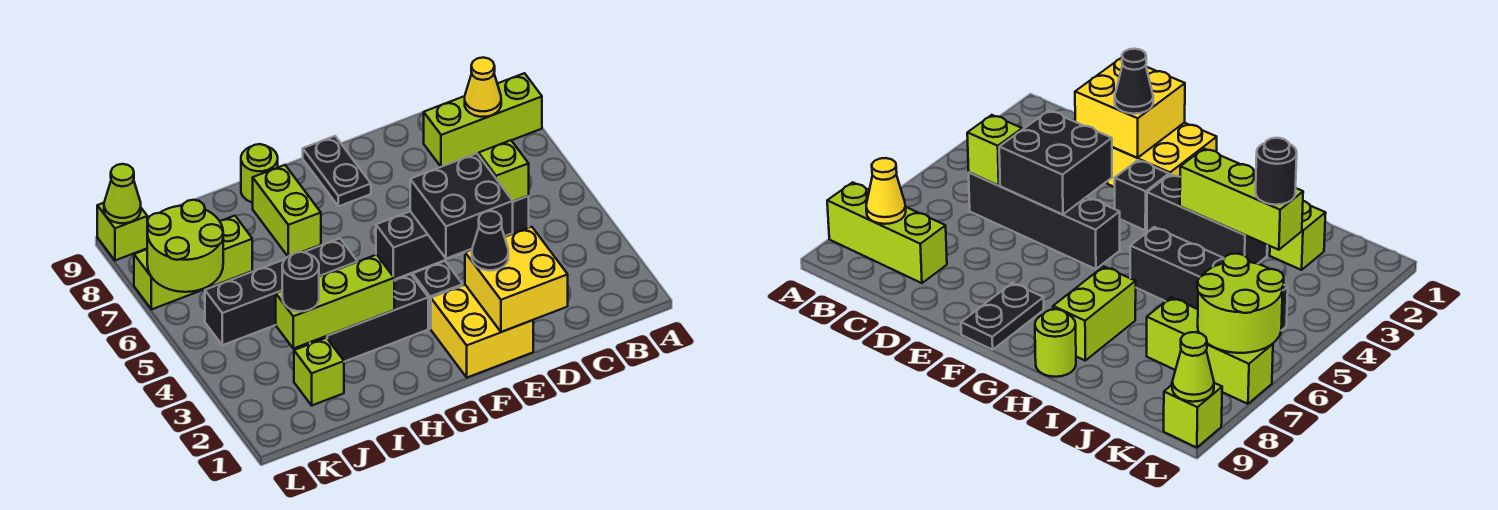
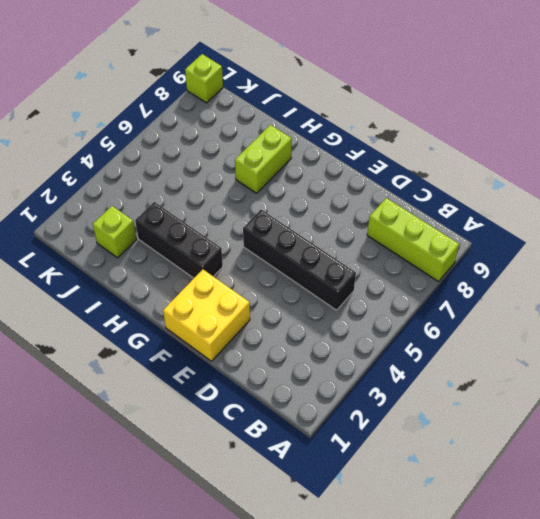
none -> black 1x1 brick [413,261,463,329]
none -> black 1x2 plate [303,136,371,206]
none -> black 1x4 brick [205,238,358,345]

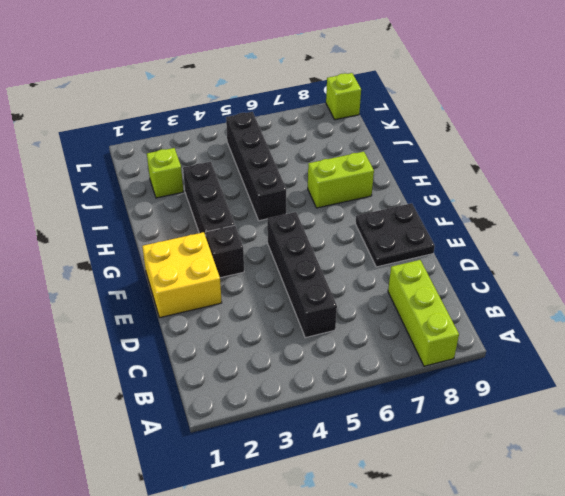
black 2x2 plate [355,203,435,267] -> black 1x2 plate [303,136,371,206]
none -> lime 1x1 round brick [241,144,278,203]
none -> lime 1x3 brick [134,216,252,309]
none -> yellow 1x1 cone [465,57,501,117]

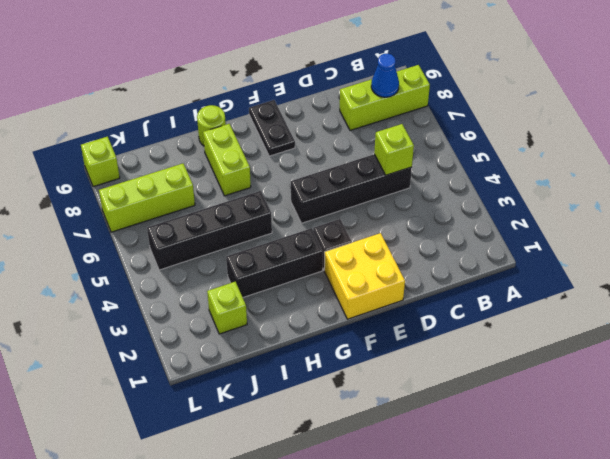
blue 1x1 cone [371,54,399,97] -> yellow 1x1 cone [465,57,501,117]
none -> yellow 2x2 brick [465,227,568,332]
none -> black 2x2 brick [410,153,513,259]
none -> lime 1x3 brick [276,255,394,348]

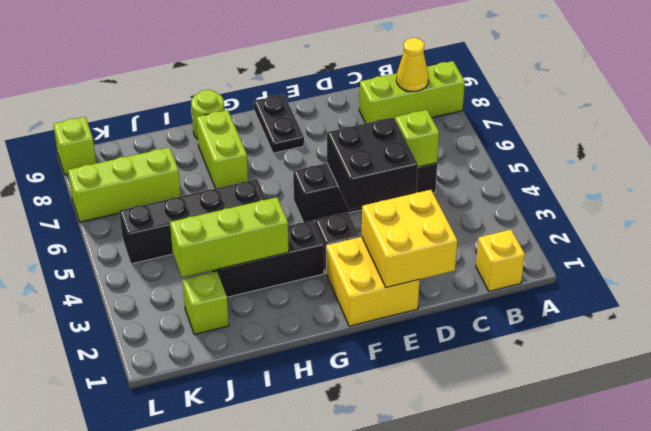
yellow 1x1 brick [476,230,525,291] -> none
none -> lime 2x2 round brick [147,200,223,292]
none -> lime 1x1 cone [104,164,141,223]
none -> black 1x1 cone [472,211,508,270]

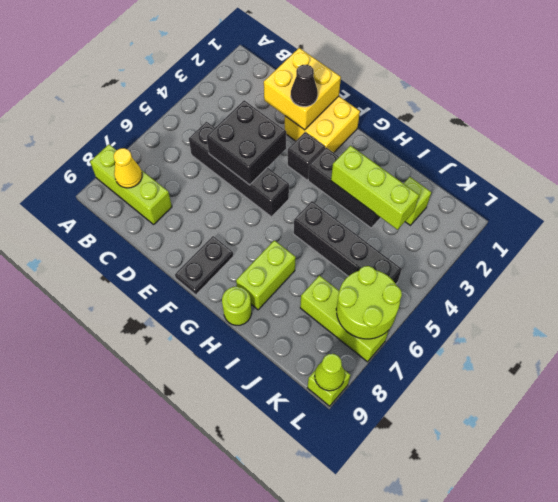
none -> lime 1x1 brick [479,140,529,202]
none -> black 1x1 round brick [282,252,319,311]

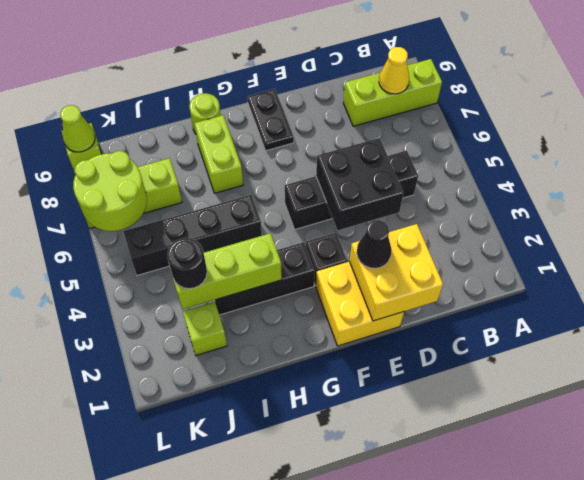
none -> lime 1x1 brick [479,140,529,202]

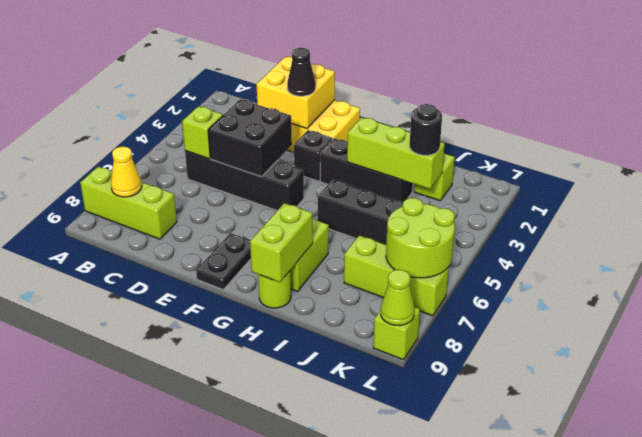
lime 1x2 brick [250,203,313,282] -> none

